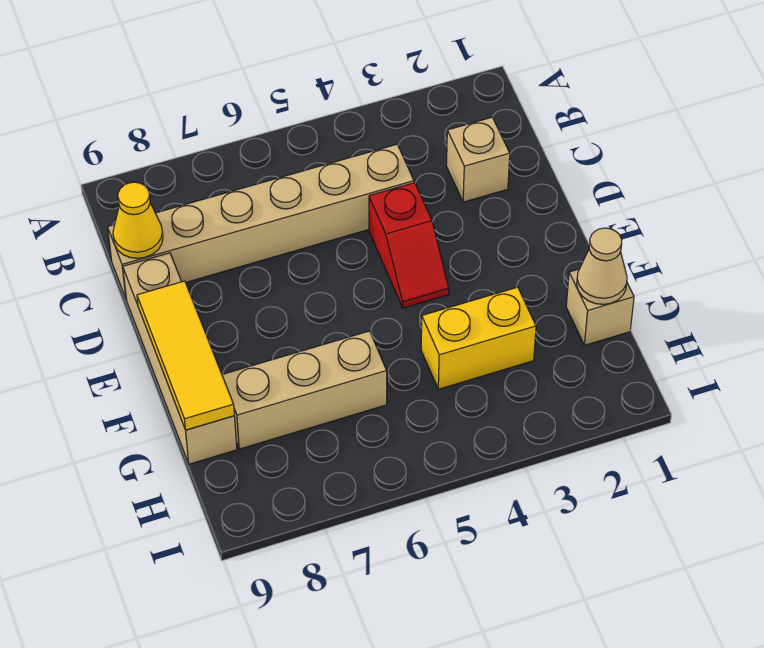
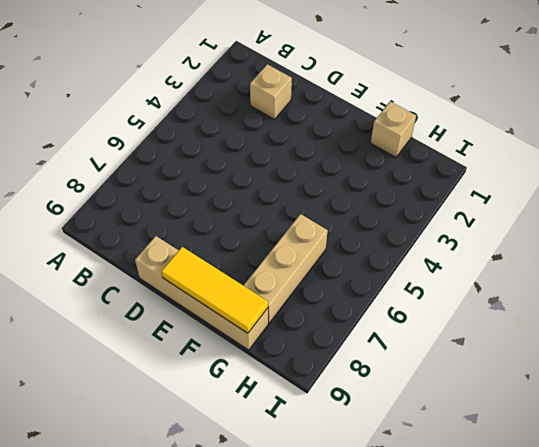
none -> tan 1x6 brick [108,144,414,300]
none -> red 1x2 slope [369,183,449,308]

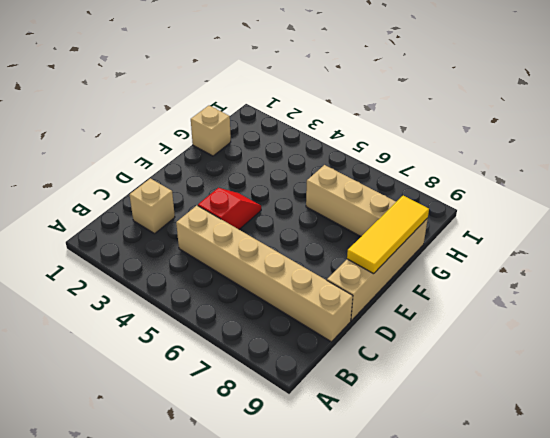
none -> yellow 1x2 brick [421,287,536,389]
none -> yellow 1x1 cone [113,182,163,258]

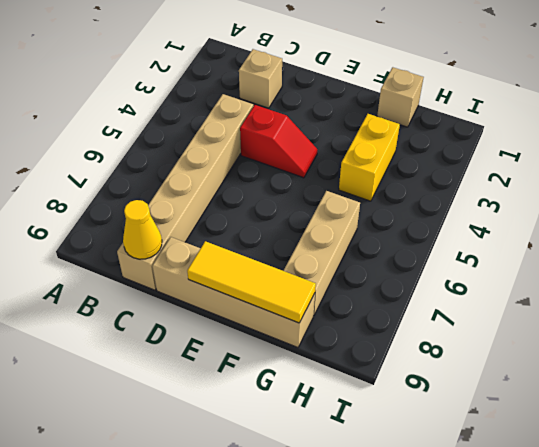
none -> tan 1x1 cone [577,228,627,304]

